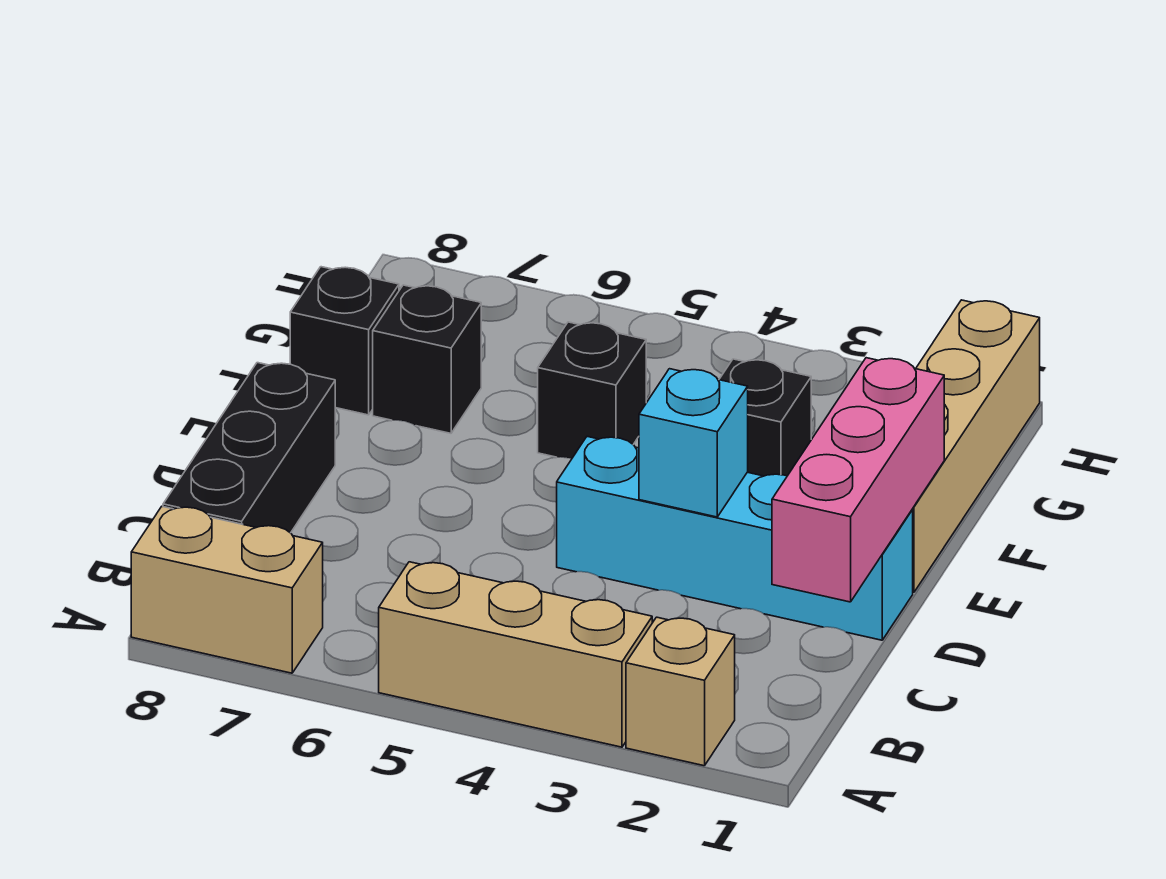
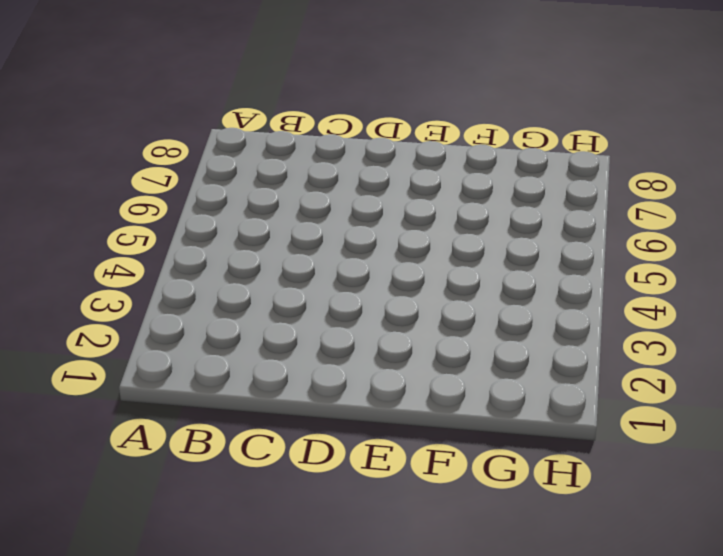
none -> tan 1x1 brick [626,617,735,766]
none -> tan 1x3 brick [379,562,652,747]
none -> tan 1x2 brick [131,506,323,673]

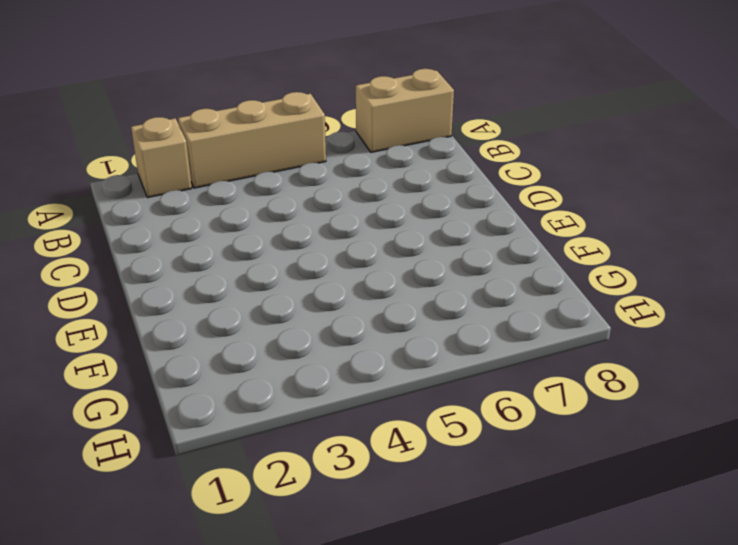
none -> black 1x3 brick [163,363,335,533]
none -> cyan 1x4 brick [557,437,913,640]
none -> tan 1x4 brick [912,300,1040,592]

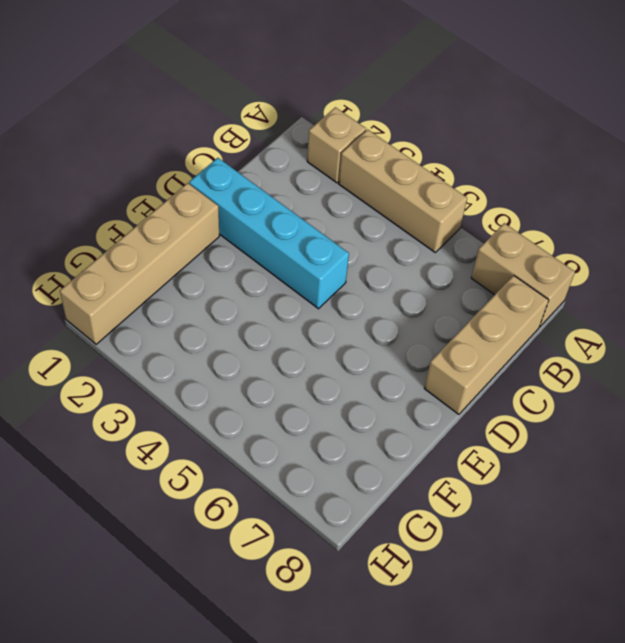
tan 1x3 brick [424,275,549,414] -> black 1x3 brick [163,363,335,533]
none -> black 1x1 brick [719,359,811,476]
none -> black 1x1 brick [538,322,646,459]
none -> black 1x1 brick [373,285,481,433]

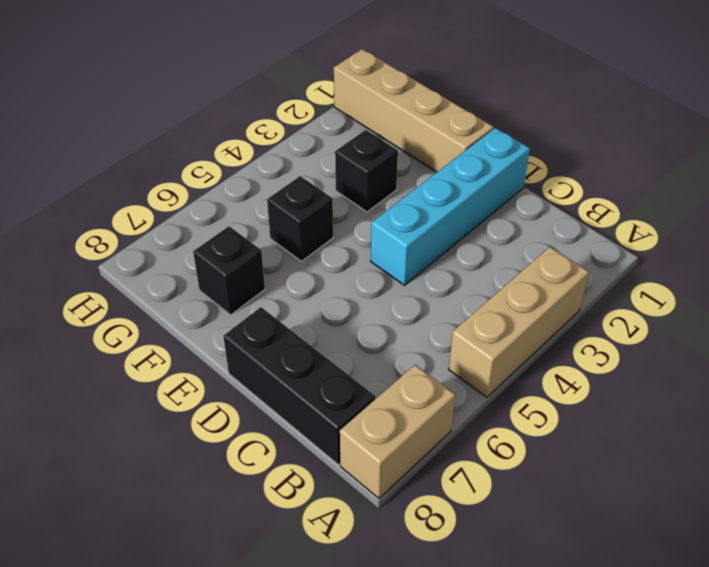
none -> tan 1x1 brick [626,617,735,766]
none -> black 1x1 brick [290,267,399,415]
none -> pink 1x3 brick [772,358,944,602]

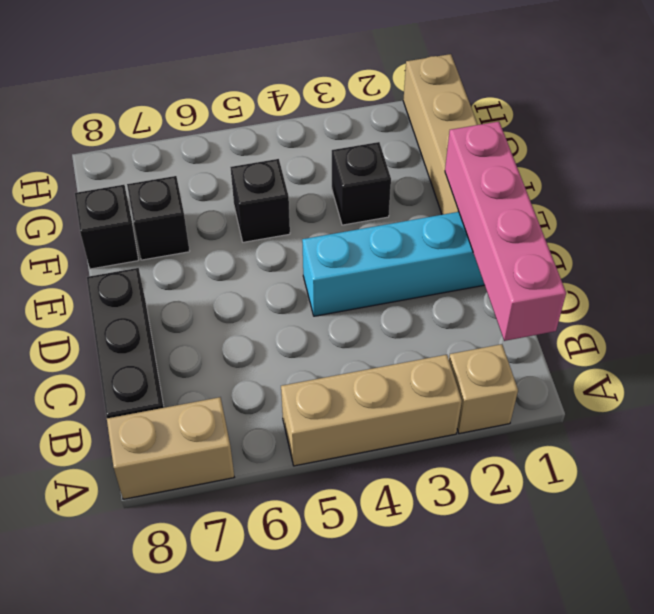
pink 1x4 brick [445,122,566,341] -> pink 1x3 brick [772,358,944,602]
none -> cyan 1x1 brick [639,369,748,517]

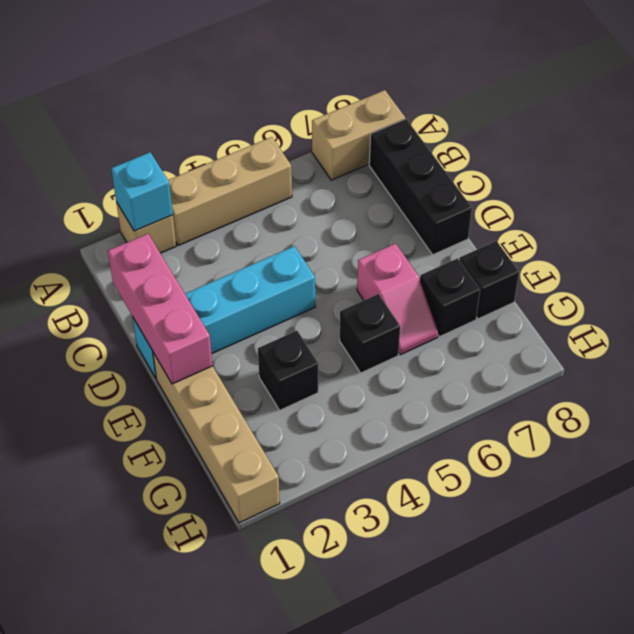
cyan 1x1 brick [111,152,173,231] -> cyan 1x1 brick moved to [639,369,748,517]
pink 1x2 slope [357,244,438,355] -> none

